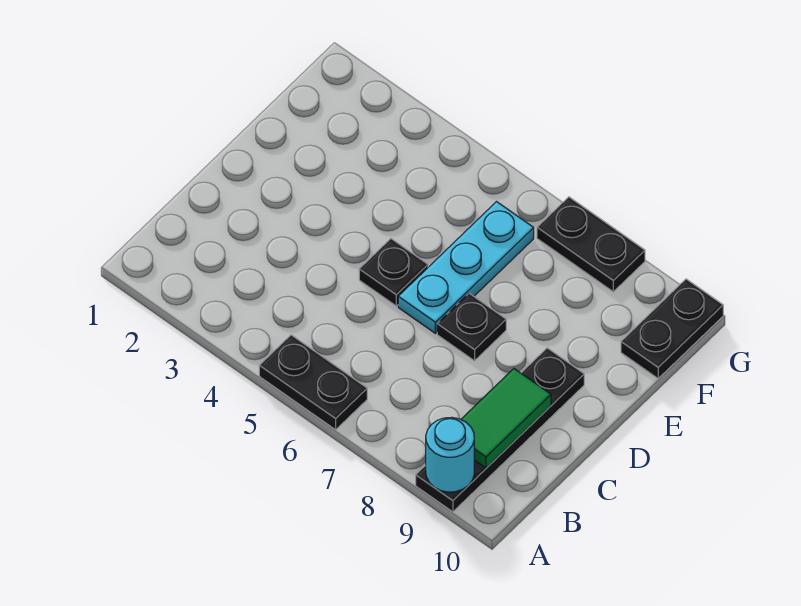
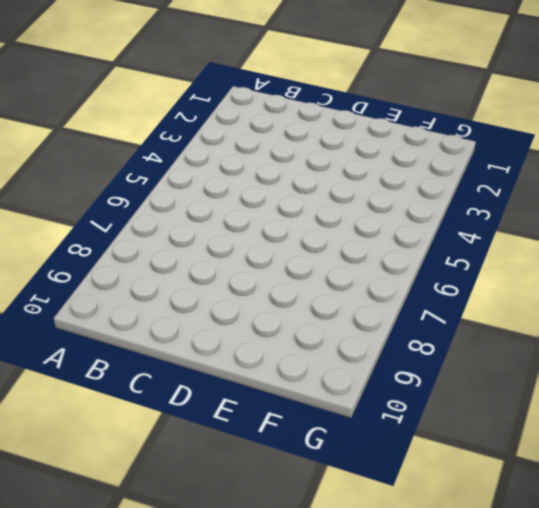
none -> black 1x2 plate [259,335,367,430]
none -> black 1x4 plate [416,348,584,512]

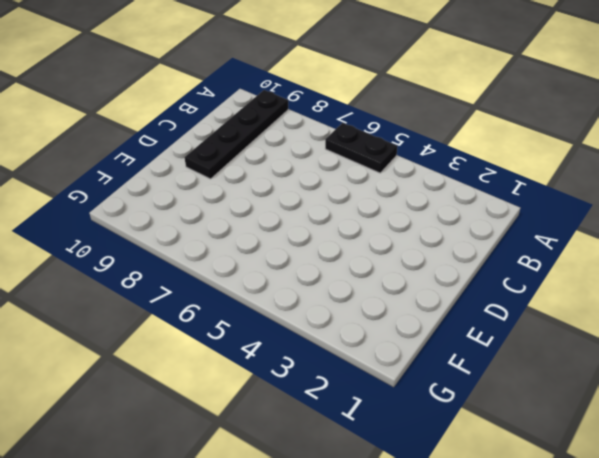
none -> black 1x1 plate [359,239,428,306]
none -> cyan 1x3 plate [398,202,534,333]

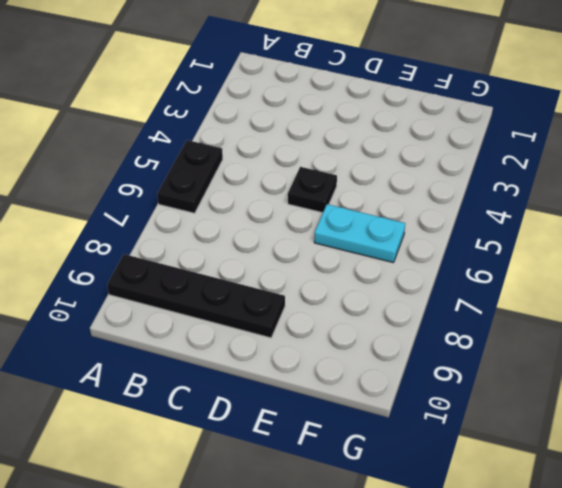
cyan 1x2 plate [314,204,405,263] -> cyan 1x3 plate [398,202,534,333]
none -> black 1x1 plate [437,293,506,361]
none -> black 1x2 plate [621,279,723,378]

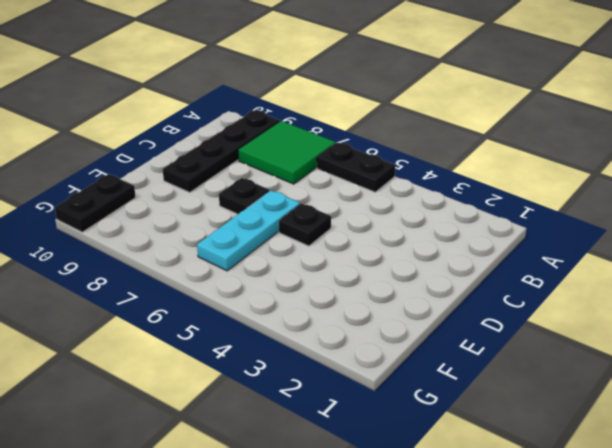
green 2x2 tile [238,121,336,184] -> none
none -> black 1x2 plate [537,197,645,292]
none -> cyan 1x1 round brick [426,417,474,492]

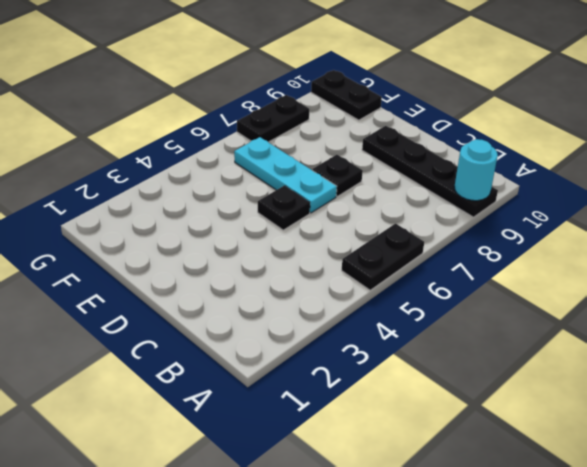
none -> green 1x2 tile [461,369,551,468]

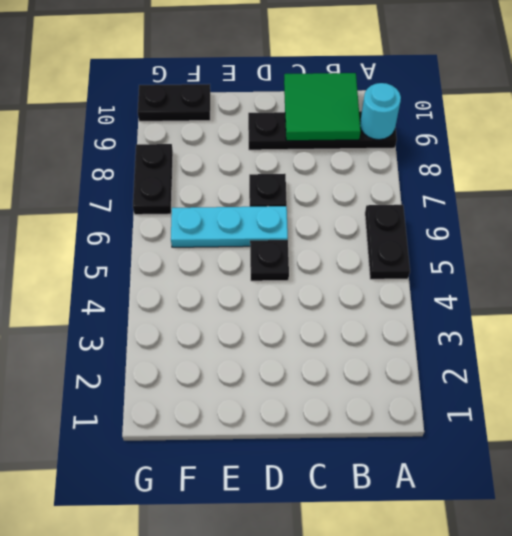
green 2x2 tile [284,73,361,141] -> green 1x2 tile [461,369,551,468]

